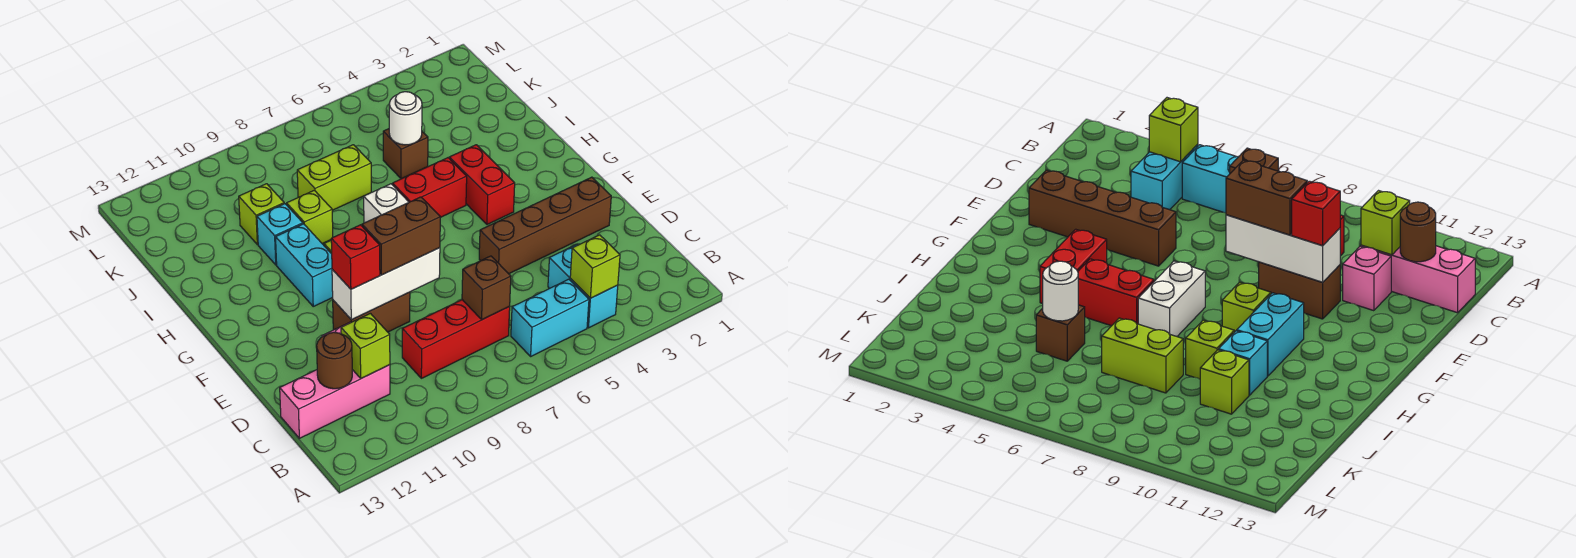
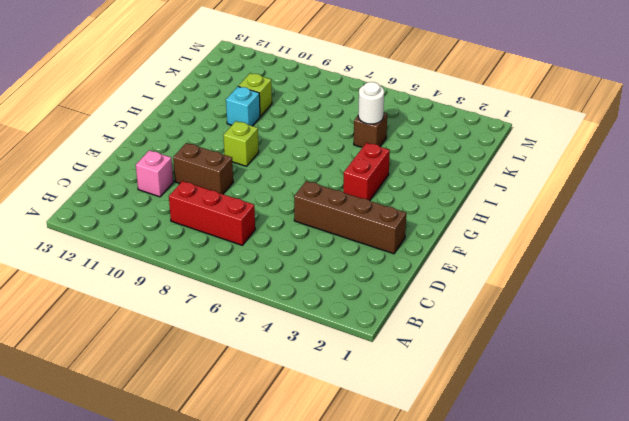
none -> cyan 1x2 brick [548,244,618,328]
none -> cyan 1x2 brick [511,279,589,356]
none -> pink 1x3 brick [280,365,390,438]

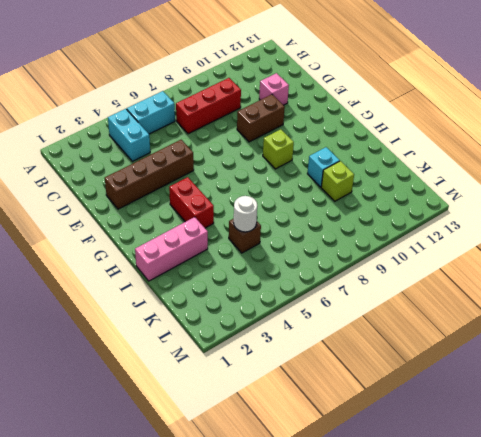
pink 1x3 brick [135,217,208,281] -> pink 1x3 brick moved to [280,365,390,438]
none -> white 1x2 brick [364,184,409,223]
none -> cyan 1x2 brick [276,224,333,306]
none -> red 1x2 brick [393,158,467,217]

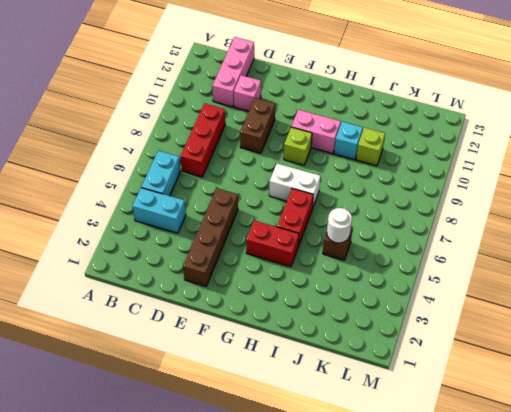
pink 1x2 brick [291,110,341,154] -> cyan 1x2 brick [276,224,333,306]
none -> lime 1x1 brick [287,190,333,244]
none -> lime 1x2 brick [297,145,371,210]
none -> lime 1x1 brick [570,235,620,298]

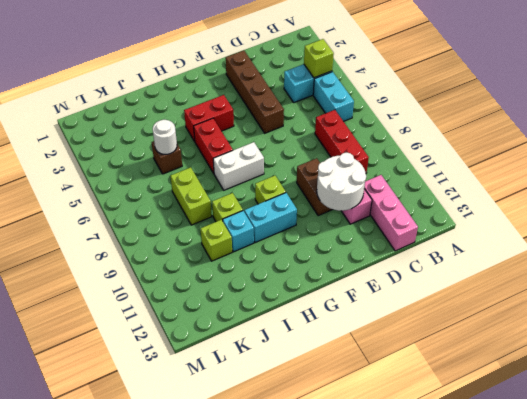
white 2x2 round brick [317,153,366,211] -> white 1x3 brick [332,248,440,320]
none -> brown 1x1 brick [462,256,511,320]
none -> lime 1x1 brick [341,313,390,378]
none -> brown 1x1 round brick [317,332,352,389]

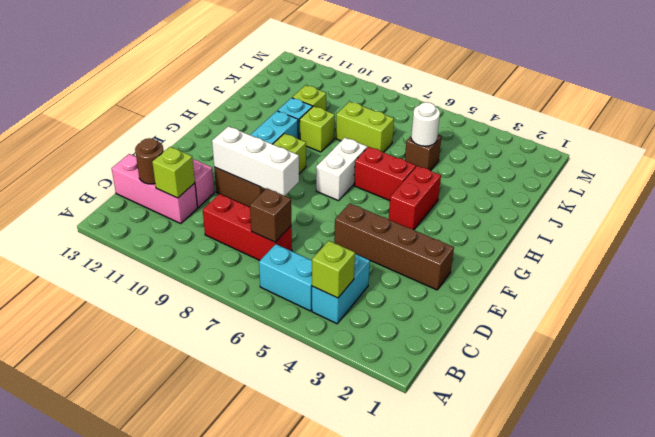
none -> brown 1x2 brick [362,197,440,275]
none -> red 1x1 brick [331,225,380,289]

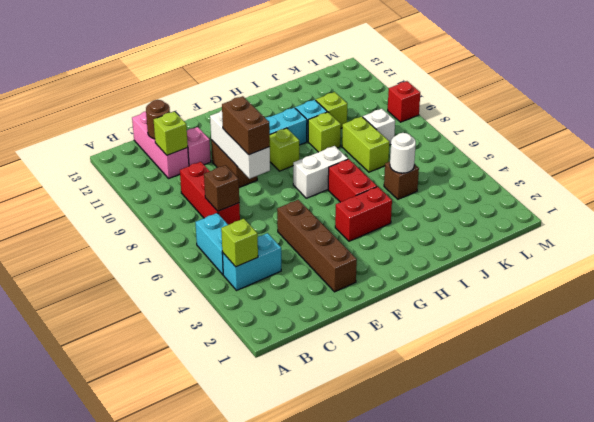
white 1x1 brick [363,109,395,145] -> none
red 1x1 brick [388,81,420,122] -> red 1x1 brick moved to [331,225,380,289]

